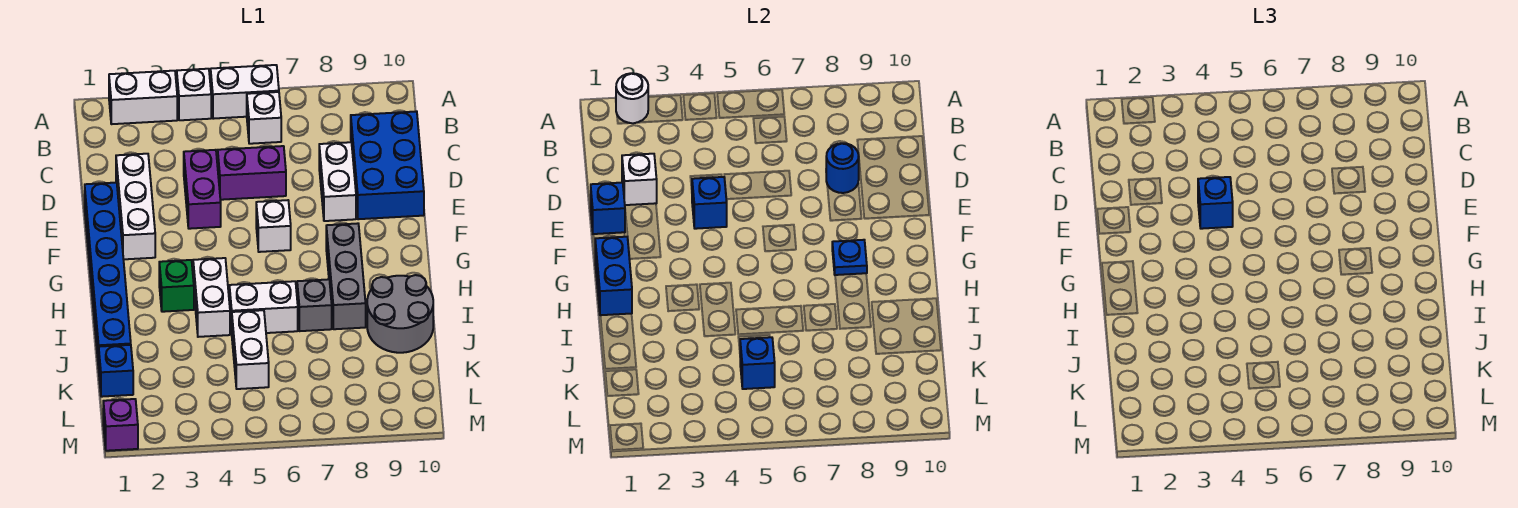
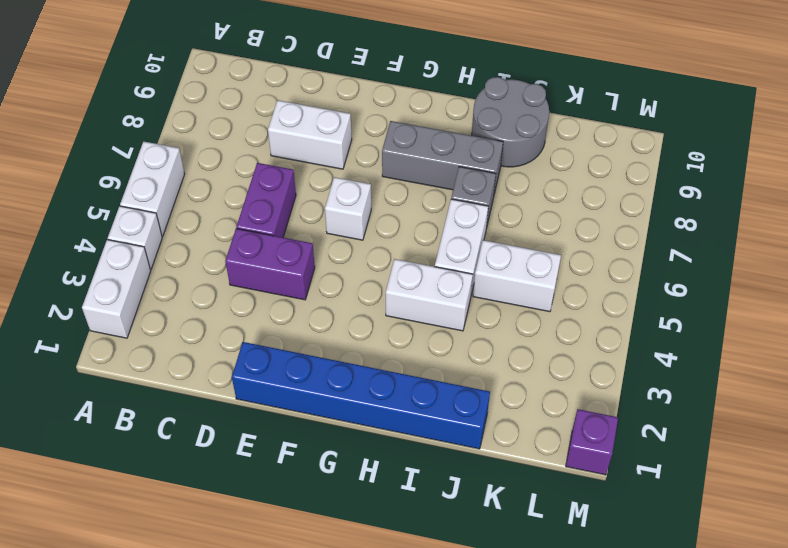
none -> white 1x1 brick [247,92,281,144]
none -> blue 2x3 brick [351,111,424,219]
none -> white 1x3 brick [116,154,155,259]

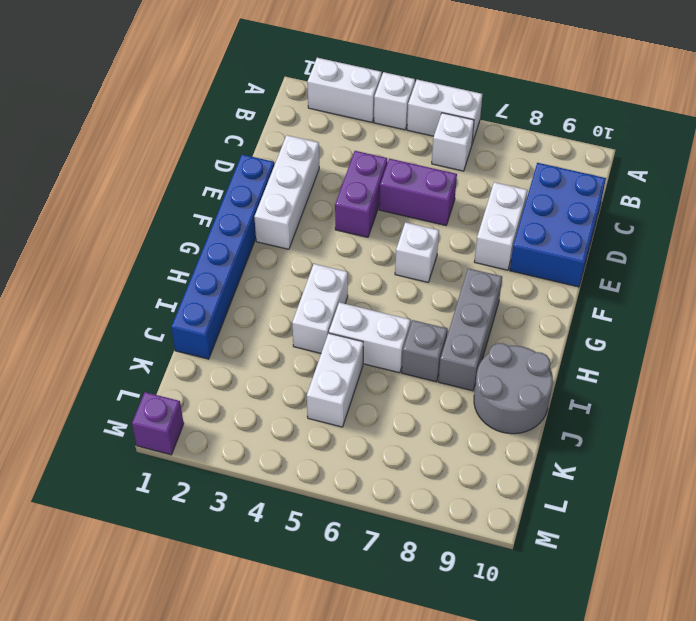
none -> green 1x1 brick [159,260,194,312]
none -> blue 1x1 brick [99,345,133,397]
none -> white 1x1 round brick [616,73,648,123]

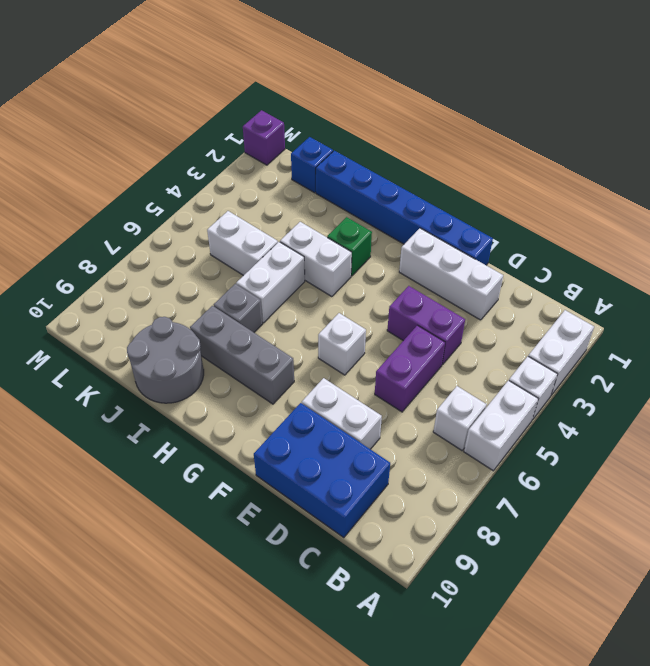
none -> white 1x1 round brick [616,73,648,123]
none -> white 1x1 brick [622,154,657,205]
none -> blue 1x1 round brick [826,143,859,193]

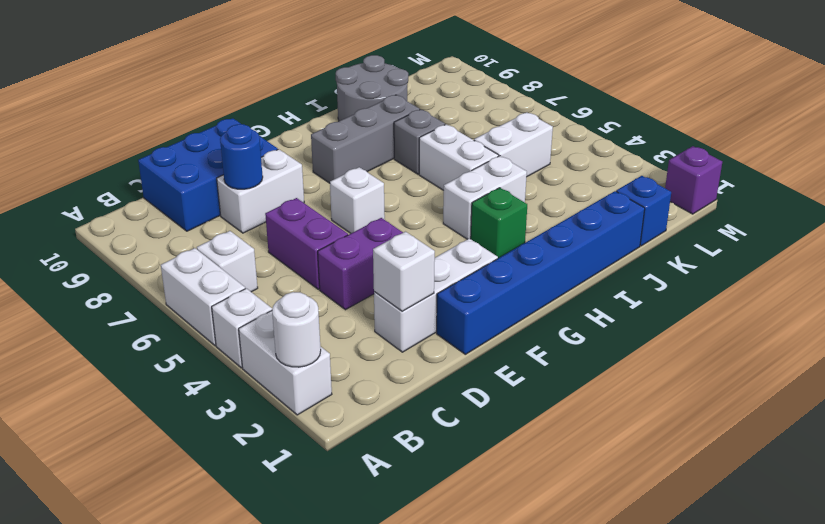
none -> blue 1x1 brick [591,183,625,234]
none -> blue 1x1 brick [692,177,727,229]
none -> blue 1x2 brick [595,237,632,315]

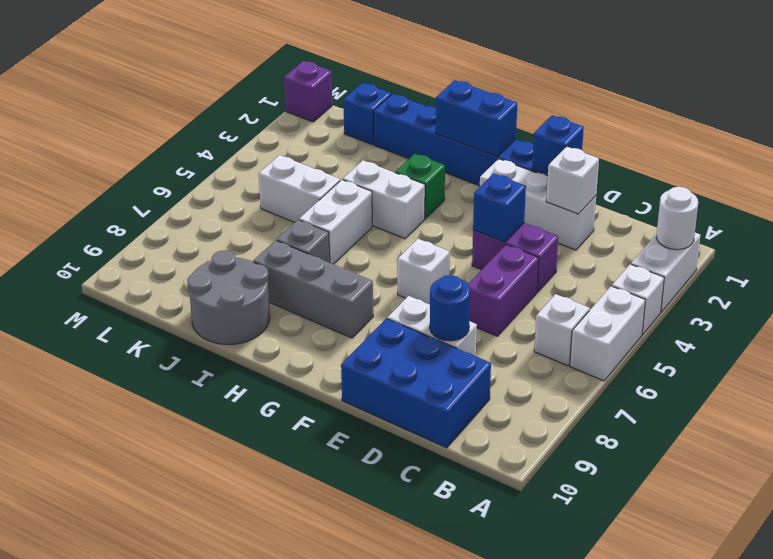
none -> blue 1x1 plate [832,240,867,275]
none -> blue 1x1 brick [740,337,775,389]
none -> blue 1x1 brick [1198,177,1233,229]

